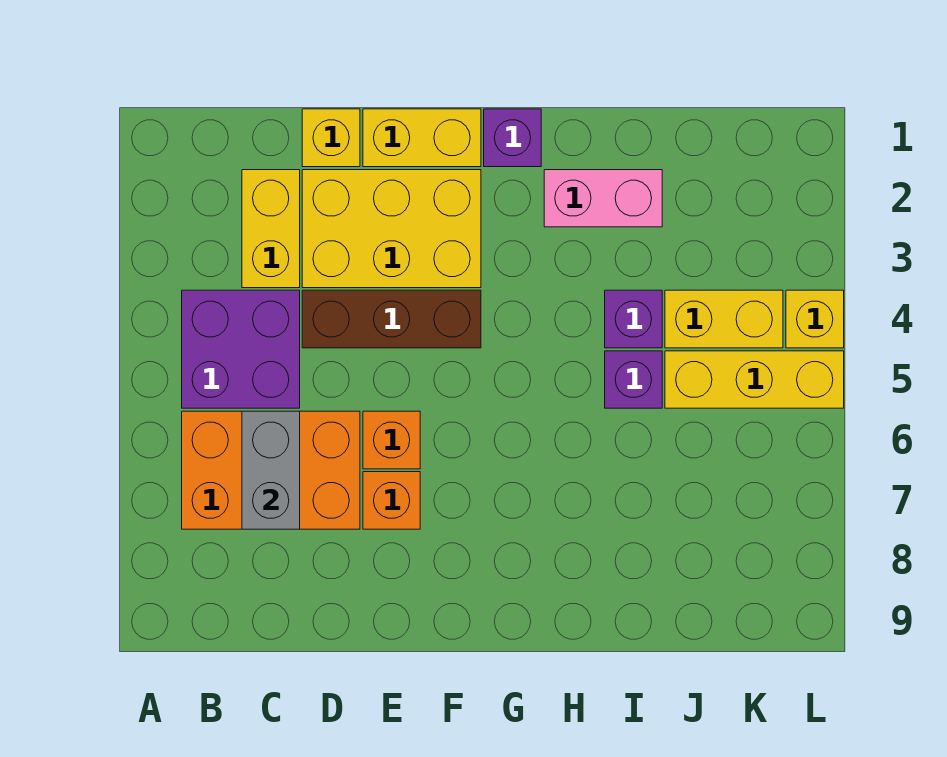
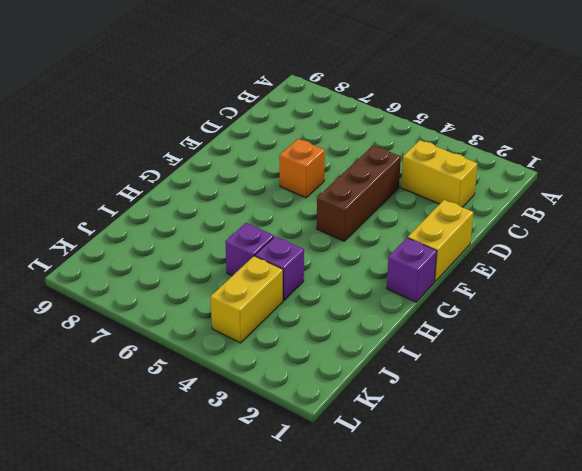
none -> purple 2x2 brick [182,290,300,408]
none -> orange 2x3 brick [182,411,360,529]
none -> yellow 1x1 brick [302,109,360,167]

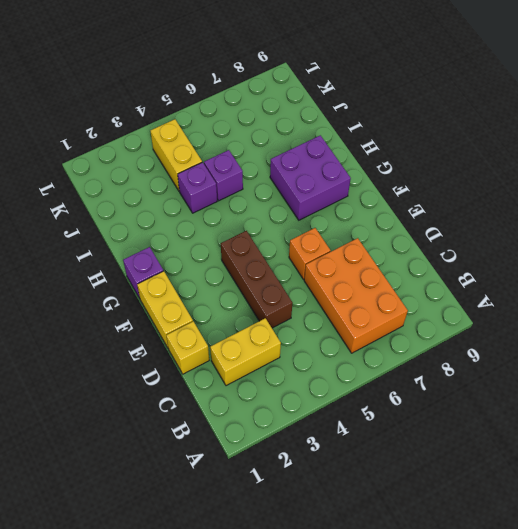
purple 2x2 brick [270,135,351,220] -> purple 2x2 brick moved to [182,290,300,408]
none -> yellow 2x3 brick [302,170,481,288]
none -> orange 1x1 brick [363,472,420,529]
none -> pink 1x2 brick [544,170,662,227]

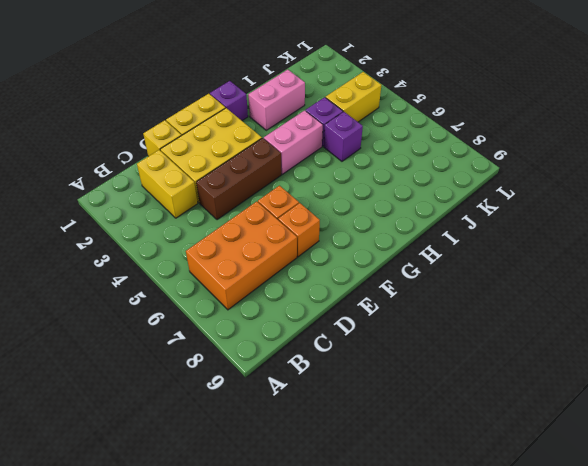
pink 1x2 brick [264,111,323,174] -> none
none -> purple 2x2 brick [182,290,300,408]
none -> yellow 1x3 brick [665,351,844,408]
none -> yellow 1x1 brick [786,290,844,348]

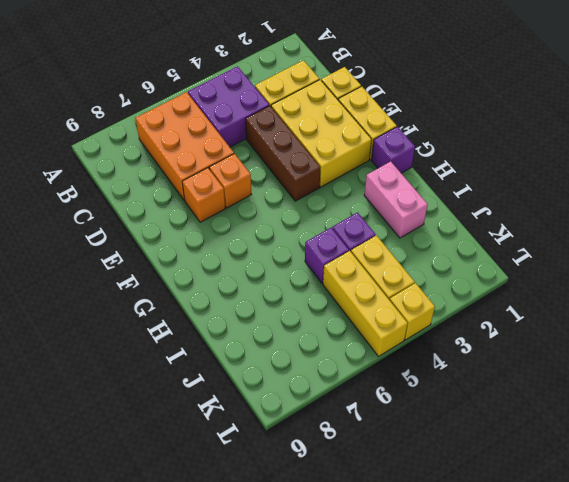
none -> grey 1x2 brick [242,411,300,529]

